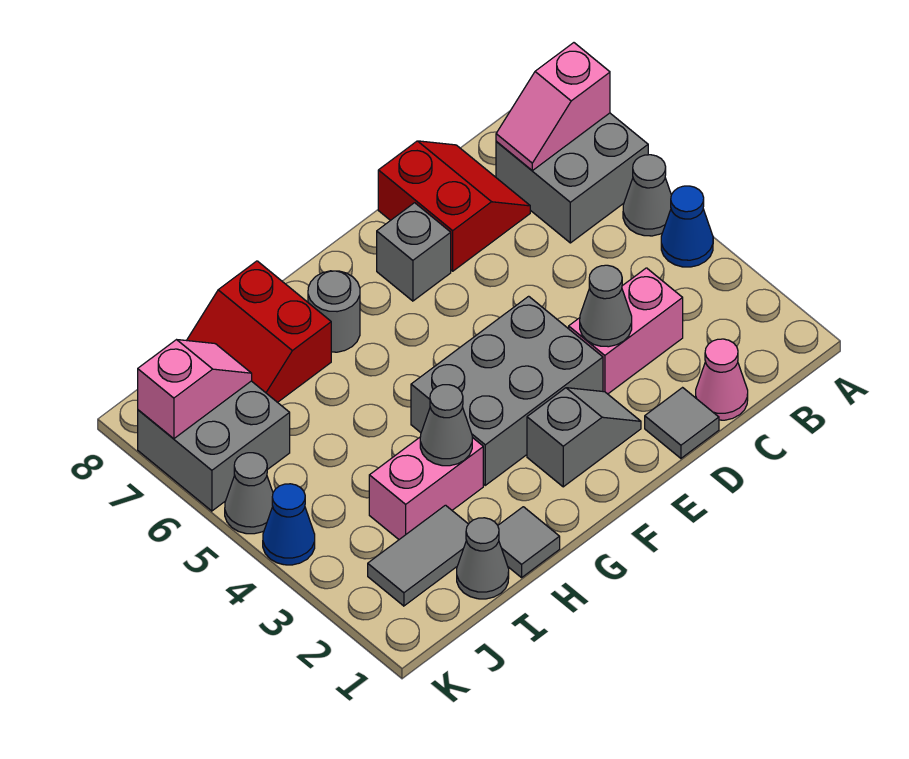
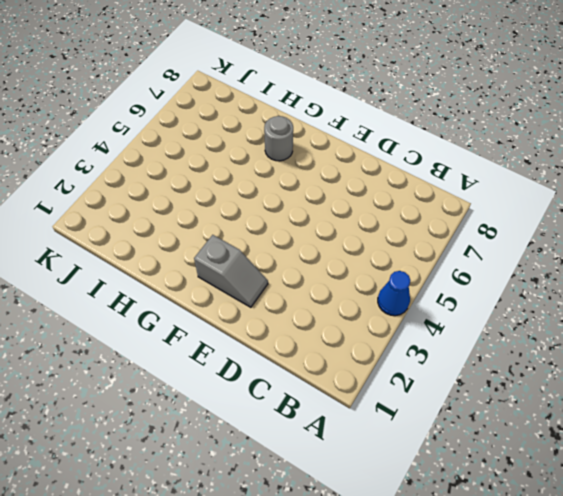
none -> grey 1x1 cone [623,155,671,236]
none -> grey 2x2 brick [496,113,648,243]
none -> pink 1x1 cone [696,339,748,420]

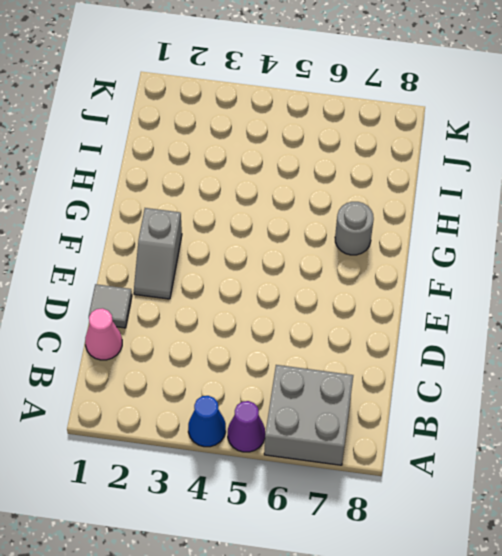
purple 1x1 cone [228,401,265,452] -> grey 1x1 cone [623,155,671,236]
none -> pink 1x2 brick [569,268,683,394]
none -> red 2x2 slope [378,141,530,271]
none -> grey 2x3 brick [411,296,603,485]

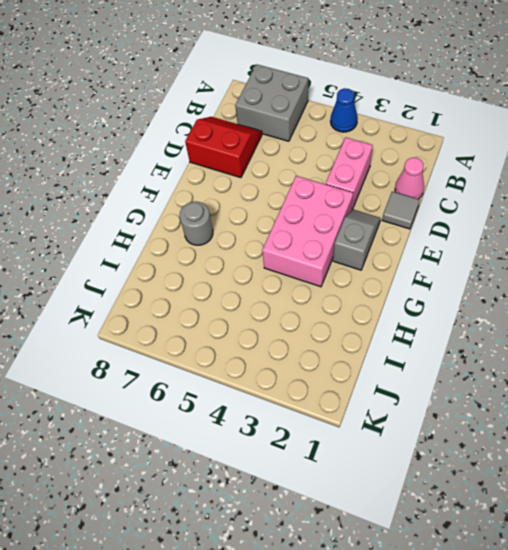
pink 2x3 brick [262,176,353,287] -> grey 2x3 brick [411,296,603,485]
none -> grey 1x1 cone [623,155,671,236]
none -> grey 1x1 brick [377,203,451,301]
none -> grey 1x1 tile [498,507,560,578]

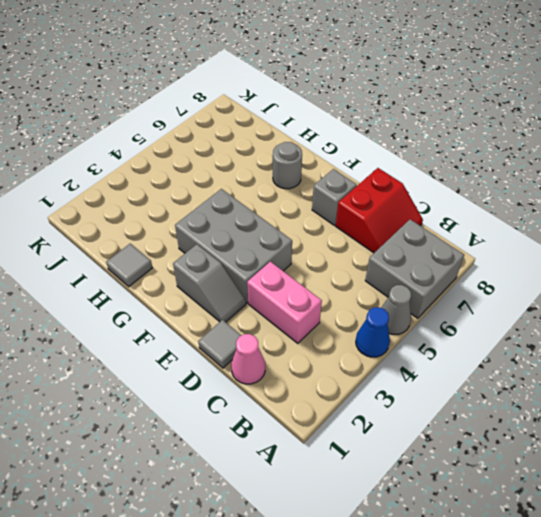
none -> pink 1x2 brick [369,437,483,539]
none -> red 2x2 slope [187,261,331,402]
none -> grey 1x1 cone [457,518,509,599]

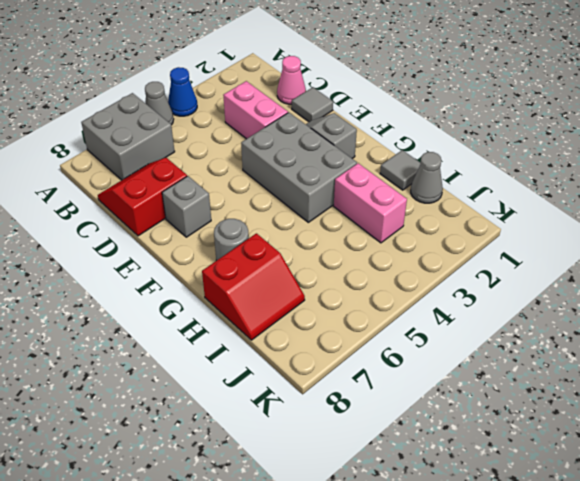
none -> grey 1x2 tile [368,505,468,606]
none -> grey 2x2 brick [138,381,290,511]
none -> blue 1x1 cone [263,484,315,565]

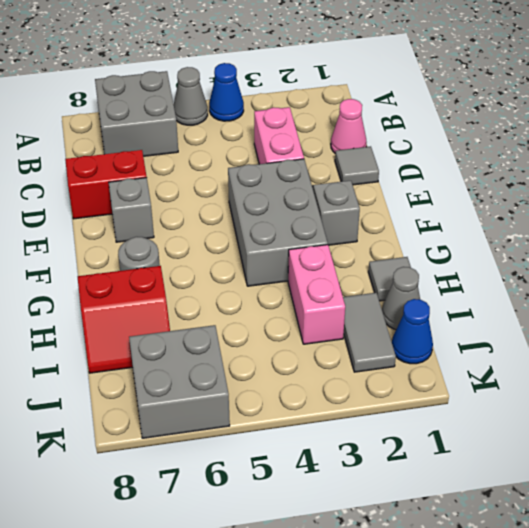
blue 1x1 cone [392,299,433,364] -> blue 1x1 cone moved to [263,484,315,565]
none -> grey 1x1 cone [225,453,273,534]
none -> pink 1x2 slope [496,43,610,171]
none -> grey 1x1 cone [580,265,632,347]

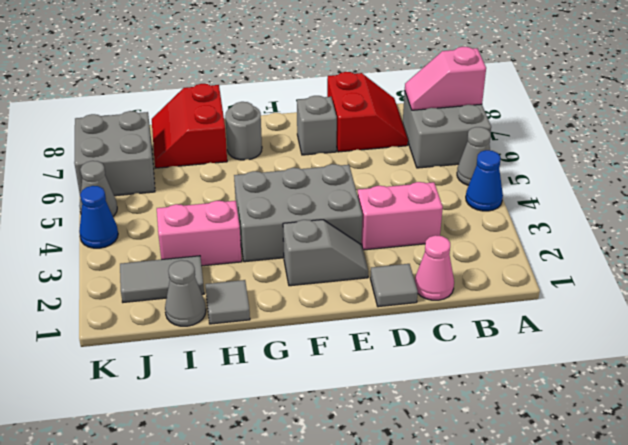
none -> grey 1x1 cone [580,265,632,347]
none -> grey 1x1 cone [420,385,472,466]
none -> pink 1x2 slope [138,340,252,439]

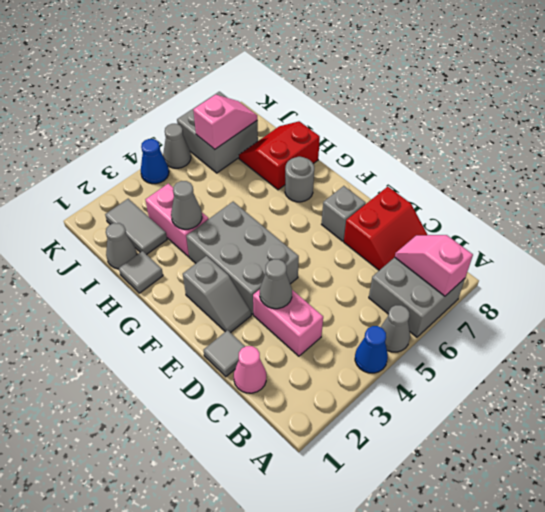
pink 1x2 slope [193,95,257,149] -> pink 1x2 slope turned to [138,340,252,439]

